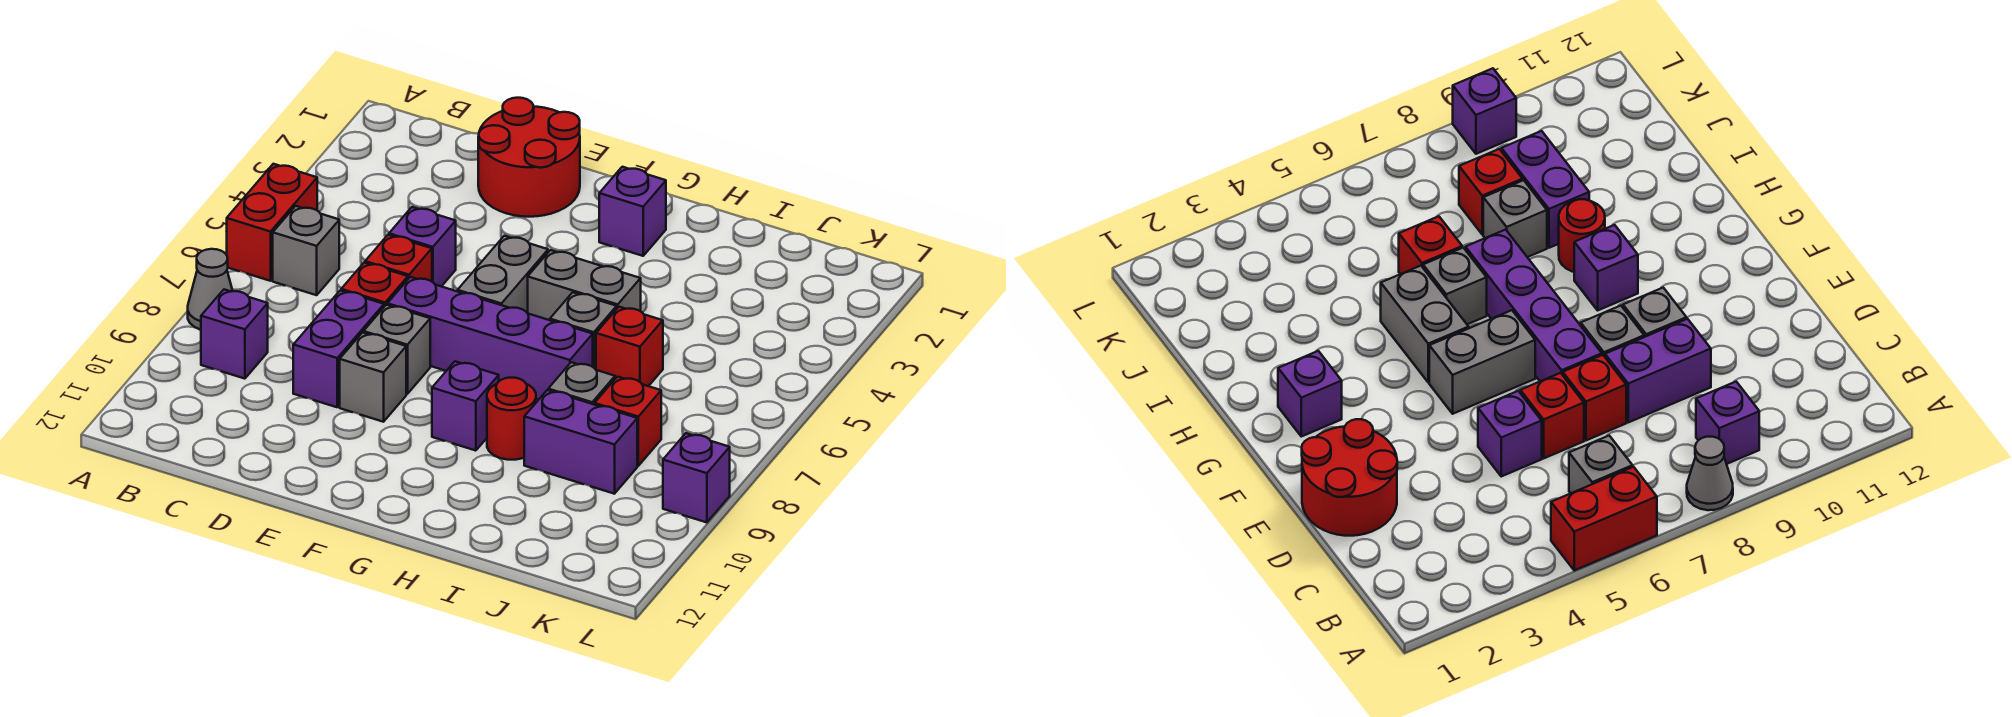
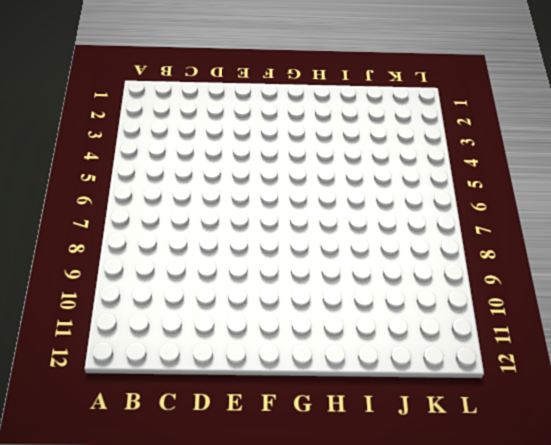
none -> red 1x2 brick [227,164,317,281]
none -> grey 1x1 cone [188,249,233,330]
none -> grey 1x1 brick [273,206,339,295]

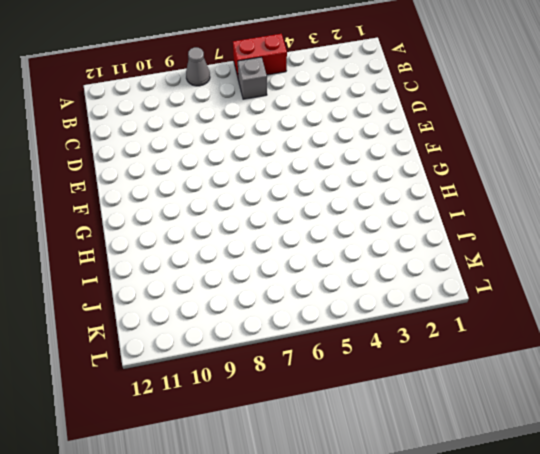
none -> purple 1x1 brick [201,289,268,379]
none -> red 2x2 round brick [478,98,580,217]
none -> purple 1x1 brick [389,207,456,286]

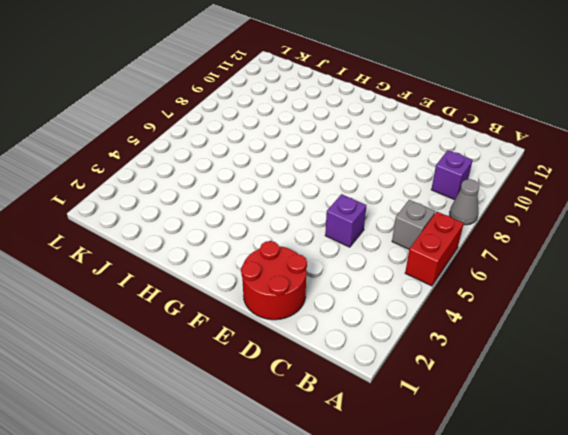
none -> red 1x1 brick [365,235,432,281]
none -> red 1x1 brick [341,263,408,307]
none -> purple 1x2 brick [293,290,384,407]

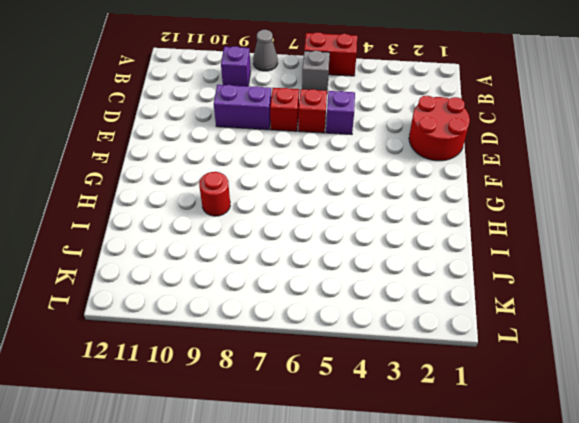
none -> purple 1x4 brick [387,277,593,400]
none -> grey 1x1 brick [364,305,430,394]
none -> grey 1x1 brick [340,333,406,422]

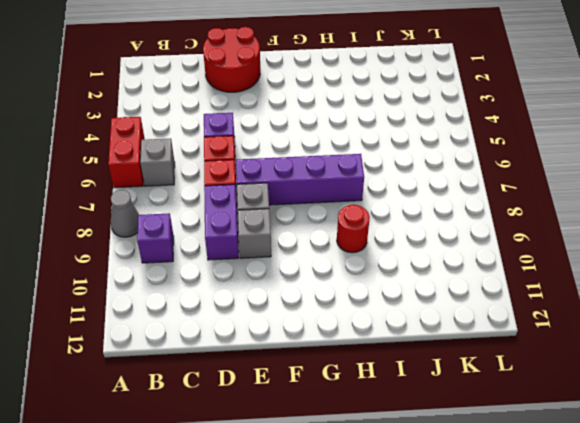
none -> grey 1x2 brick [458,236,548,313]
none -> purple 1x1 brick [599,167,666,256]
none -> grey 1x2 brick [528,250,641,320]

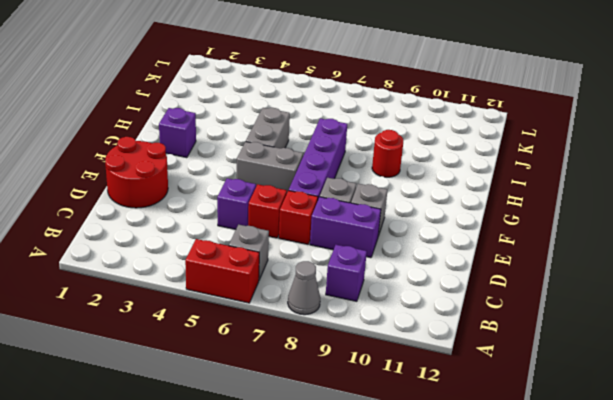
none -> purple 1x1 brick [432,361,499,451]
none -> grey 1x1 brick [550,292,617,369]
none -> red 1x1 brick [596,307,663,386]

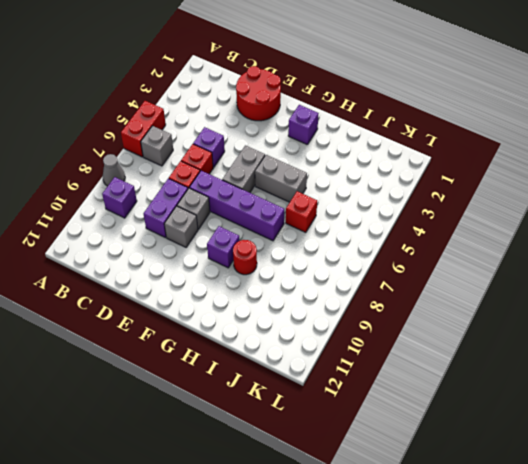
none -> grey 1x1 brick [550,292,617,369]
none -> grey 1x1 brick [548,362,615,404]
none -> purple 1x2 brick [524,390,637,494]

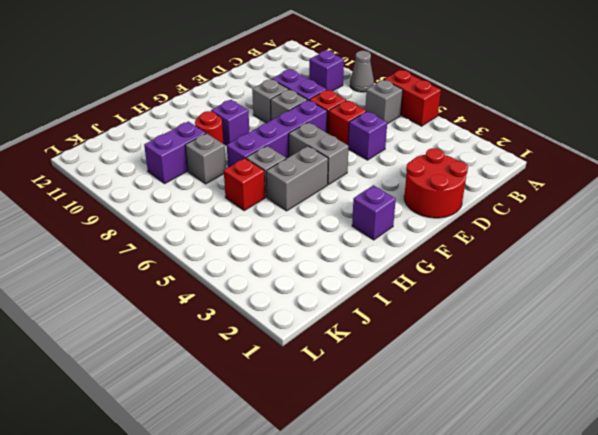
none -> red 1x1 brick [594,377,661,466]
none -> purple 1x1 brick [663,433,730,522]

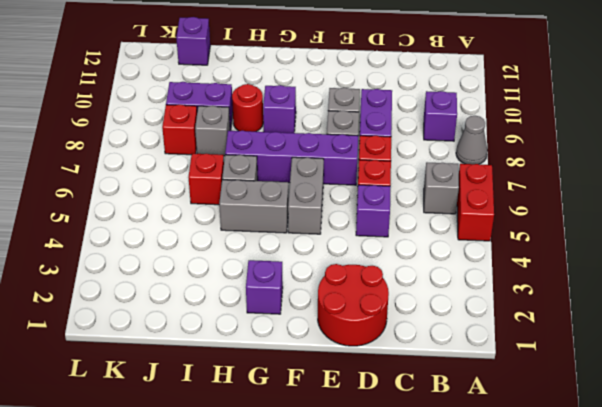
purple 1x1 brick [176,17,210,65] -> purple 1x1 brick moved to [663,433,730,522]

